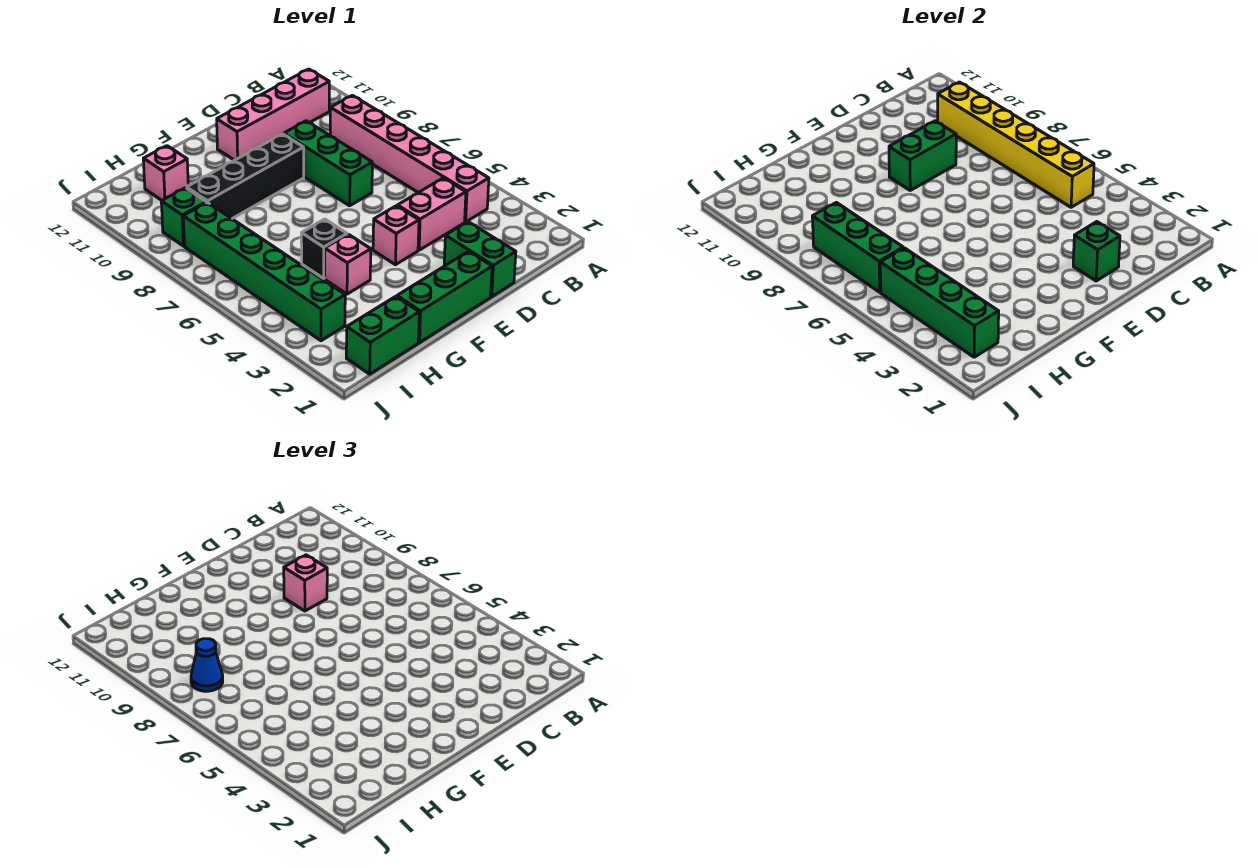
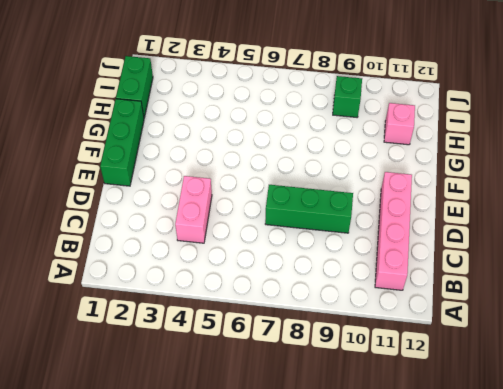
none -> pink 1x6 brick [330,95,489,222]
none -> green 1x2 brick [444,222,516,297]
none -> pink 1x1 brick [373,206,419,265]

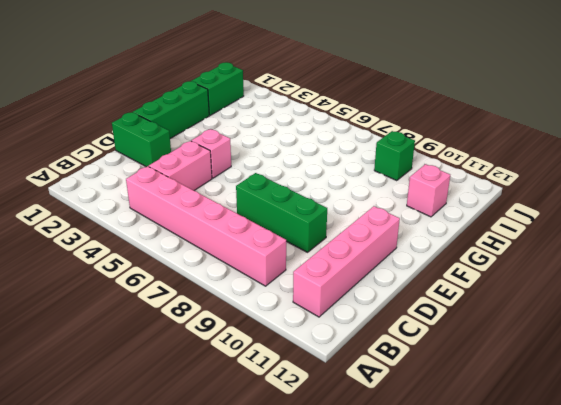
none -> black 1x4 brick [187,134,304,219]
none -> pink 1x1 brick [325,234,371,294]
none -> black 1x1 brick [301,219,347,278]

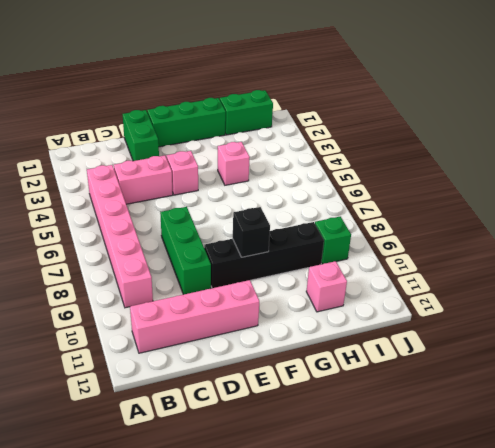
black 1x1 brick [233,207,270,257] -> black 1x1 brick moved to [301,219,347,278]
none -> green 1x6 brick [183,202,345,341]
none -> yellow 1x6 brick [938,82,1094,207]
none -> green 1x1 brick [1073,222,1120,281]

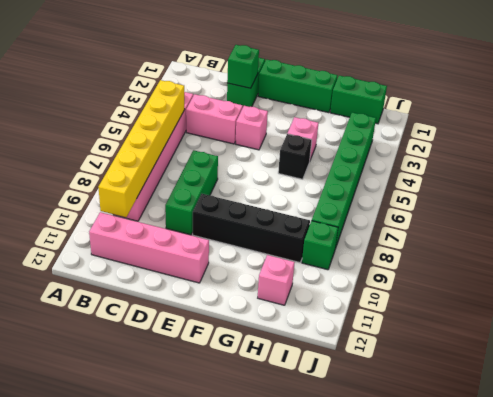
none -> green 1x2 brick [889,121,956,190]
none -> green 1x4 brick [880,248,999,357]
none -> green 1x3 brick [812,202,903,292]

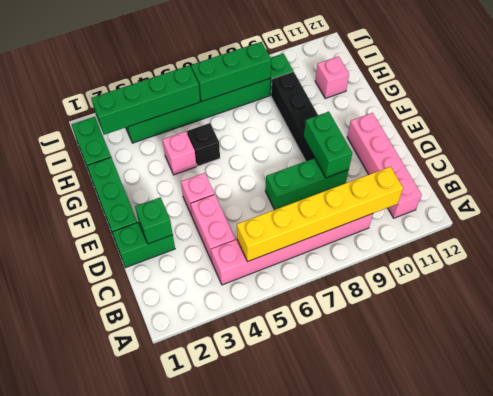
none -> pink 1x1 brick [284,555,327,611]
none -> blue 1x1 cone [191,639,223,691]

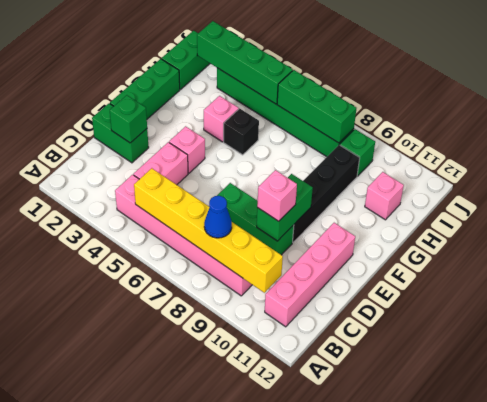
blue 1x1 cone [204,196,232,238] -> blue 1x1 cone moved to [191,639,223,691]

